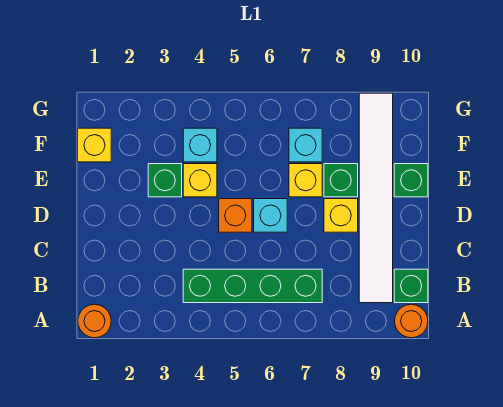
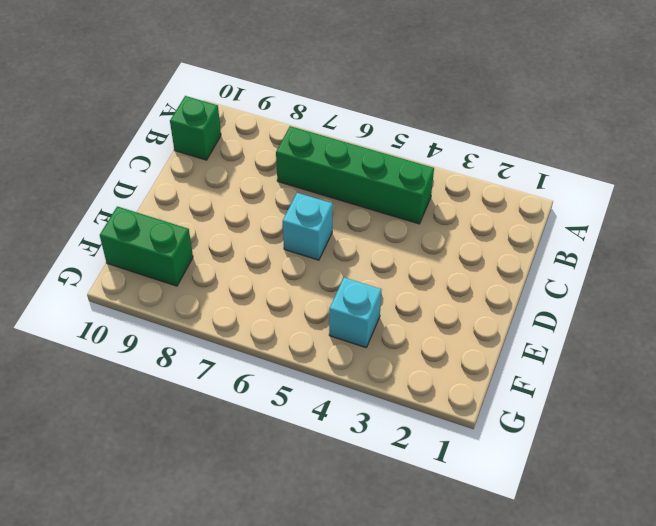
green 1x2 brick [100,206,193,286] -> white 1x6 tile [359,93,393,303]
none -> orange 1x1 round brick [78,304,111,338]
none -> orange 1x1 round brick [395,304,428,338]
none -> orange 1x1 brick [219,199,252,232]

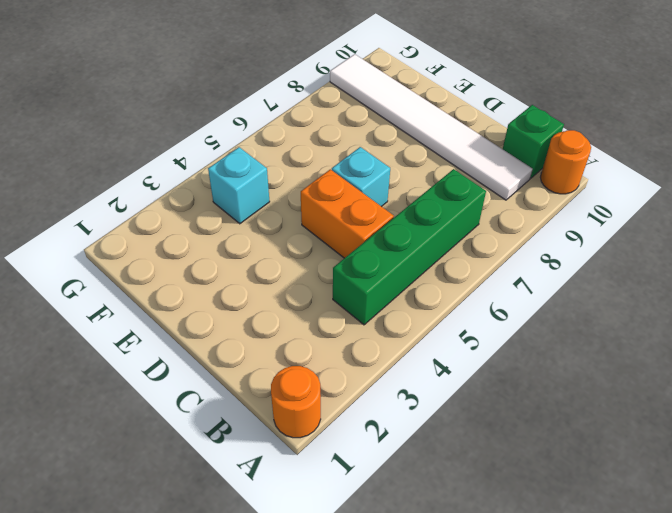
orange 1x2 brick [301,169,394,258] -> orange 1x1 brick [219,199,252,232]
none -> yellow 1x1 brick [324,199,358,232]
none -> green 1x1 brick [148,164,182,197]
none -> yellow 1x1 brick [183,164,217,197]

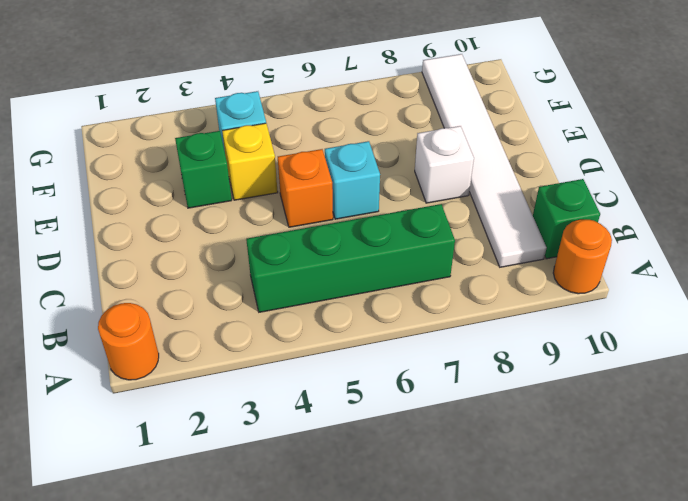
white 1x1 brick [415,126,474,203] -> yellow 1x1 brick [324,199,358,232]
none -> yellow 1x1 brick [289,164,322,197]
none -> green 1x1 brick [324,164,358,197]
none -> green 1x1 brick [394,164,428,197]

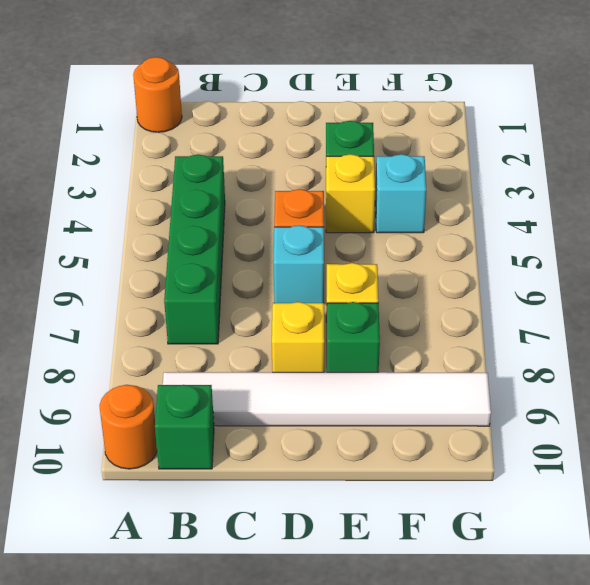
none -> green 1x1 brick [394,164,428,197]
none -> yellow 1x1 brick [78,128,111,162]
none -> cyan 1x1 brick [289,128,322,162]

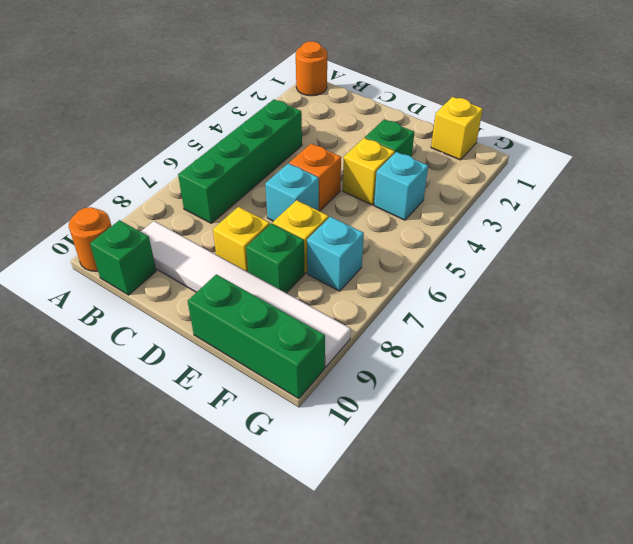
green 1x3 brick [188,274,325,398] -> green 1x1 brick [394,164,428,197]

